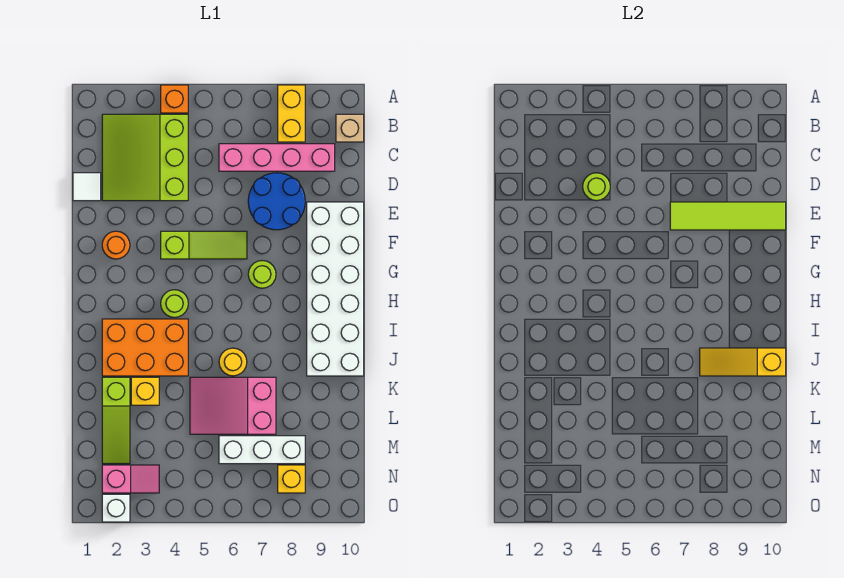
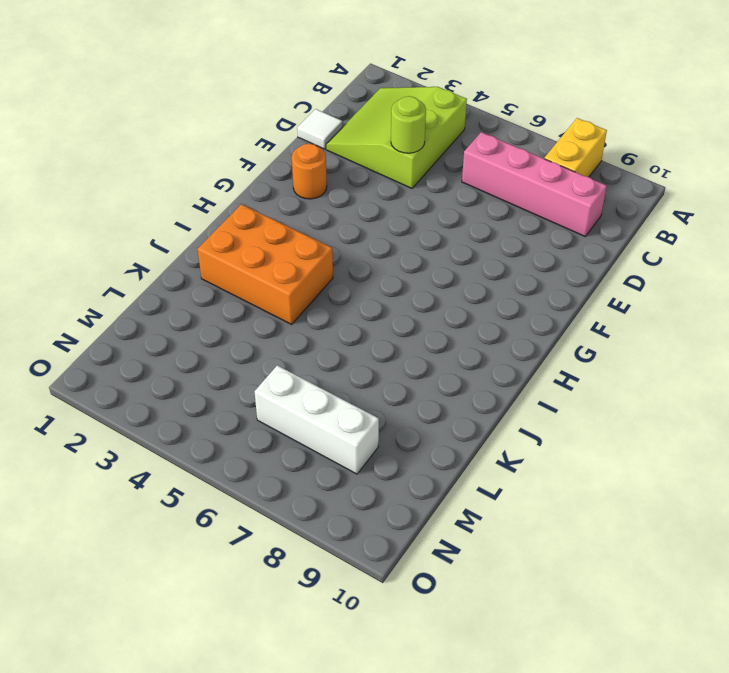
none -> orange 1x1 brick [161,85,188,113]
none -> tan 1x1 brick [336,114,364,142]
none -> blue 2x2 round brick [248,173,305,230]

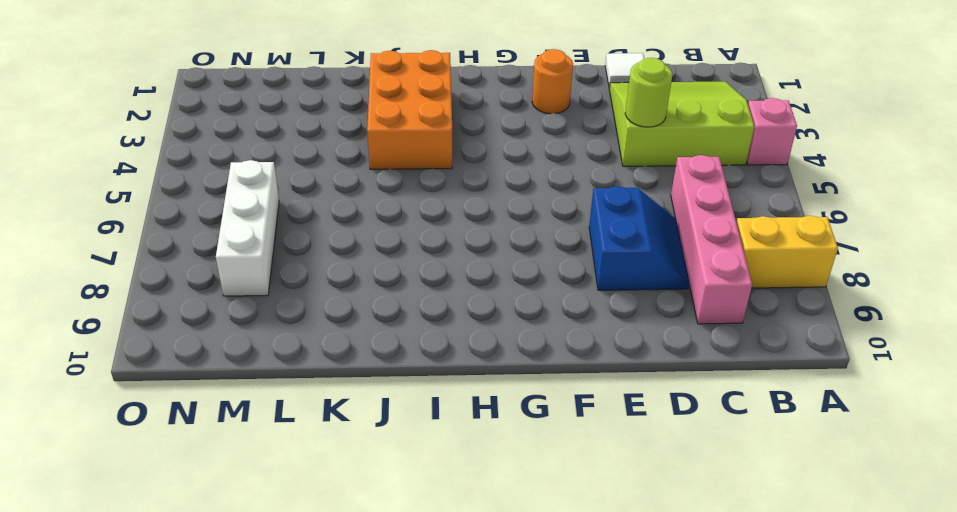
pink 1x1 brick [747,98,797,165] -> orange 1x1 brick [161,85,188,113]
blue 2x2 slope [589,186,689,290] -> blue 2x2 round brick [248,173,305,230]
none -> tan 1x1 brick [336,114,364,142]
none -> white 2x6 brick [307,202,364,376]
none -> lime 1x3 slope [161,231,247,259]

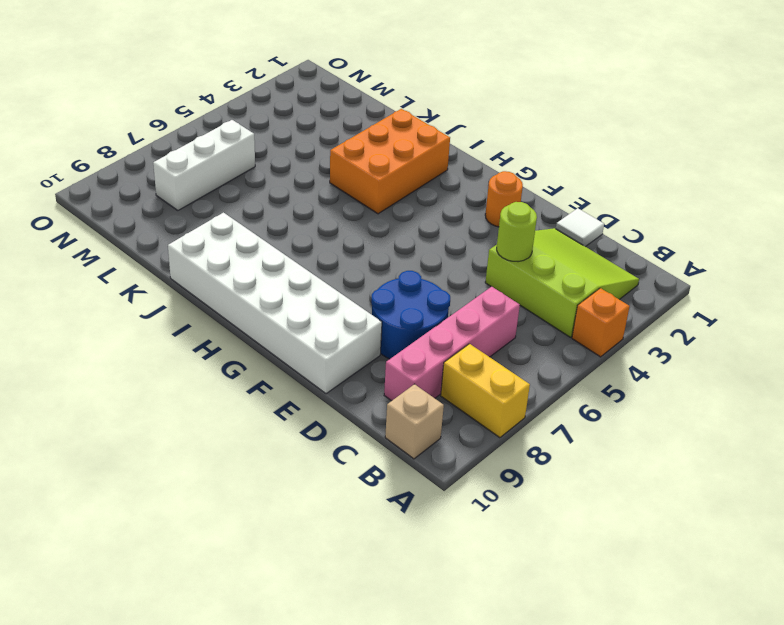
none -> lime 1x3 slope [161,231,247,259]
none -> lime 1x1 round brick [248,261,276,288]
none -> lime 1x1 round brick [161,290,188,317]

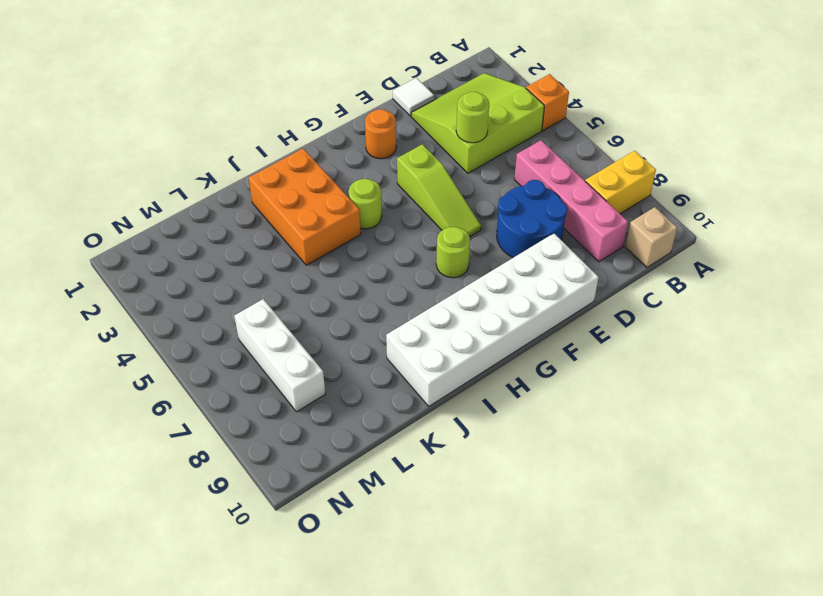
none -> yellow 1x1 round brick [219,348,247,376]
none -> lime 1x3 slope [102,377,130,464]
none -> yellow 1x1 brick [131,377,159,405]

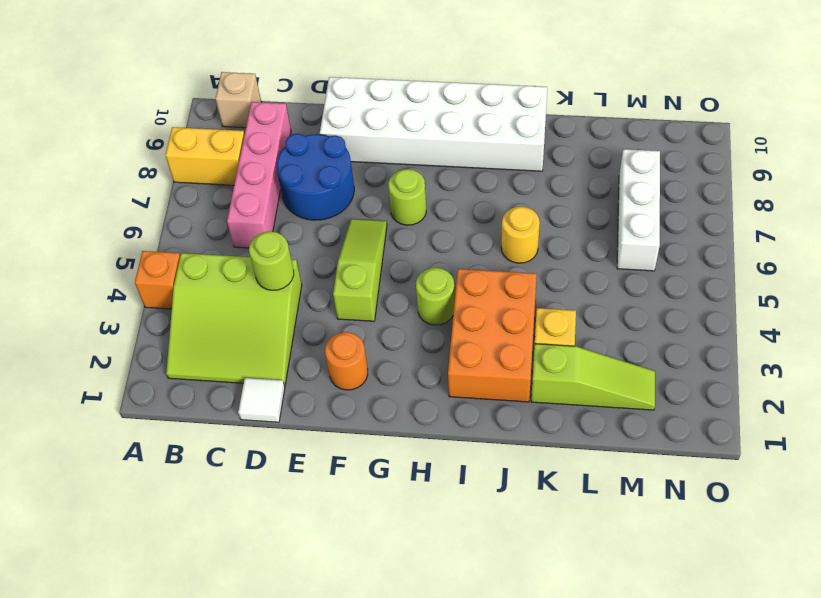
none -> pink 2x3 slope [190,377,276,434]
none -> pink 1x2 slope [102,465,159,493]
none -> yellow 1x1 brick [278,465,305,493]

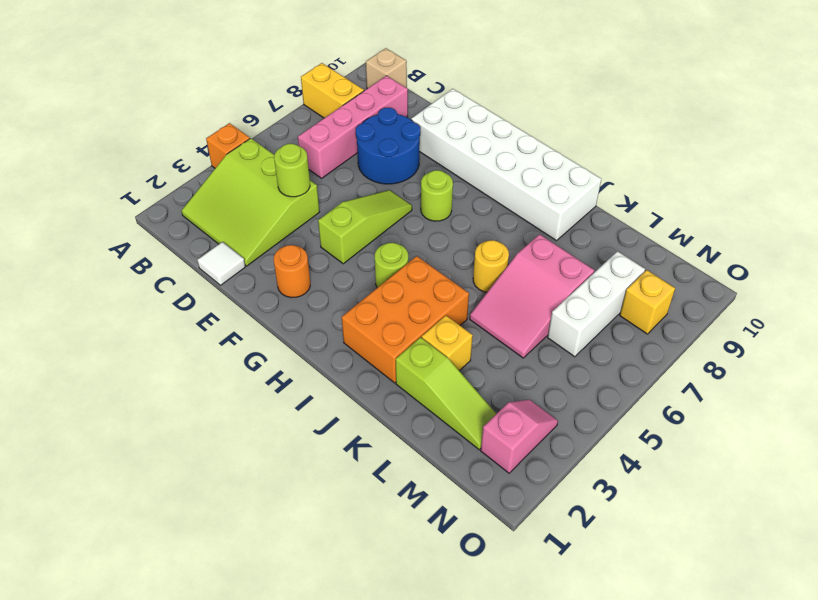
none -> white 1x1 brick [102,494,130,522]
none -> lime 1x4 tile [670,202,786,230]
none -> yellow 1x3 slope [700,348,786,376]

